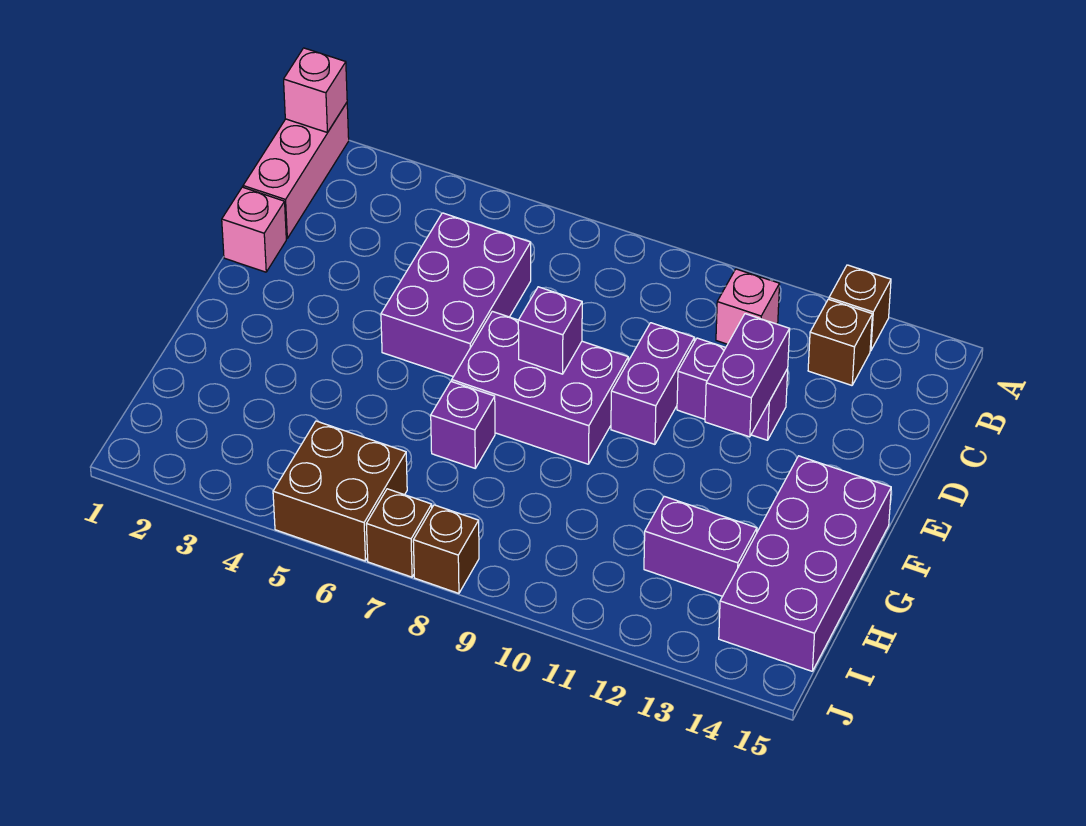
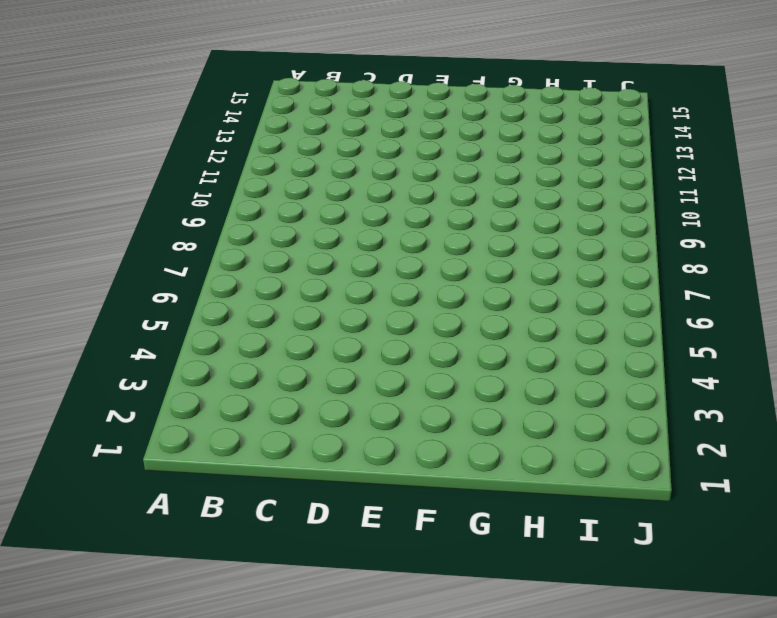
none -> pink 1x3 brick [243,103,349,238]
none -> brown 1x1 brick [829,265,891,351]
none -> pink 1x1 brick [716,269,780,344]

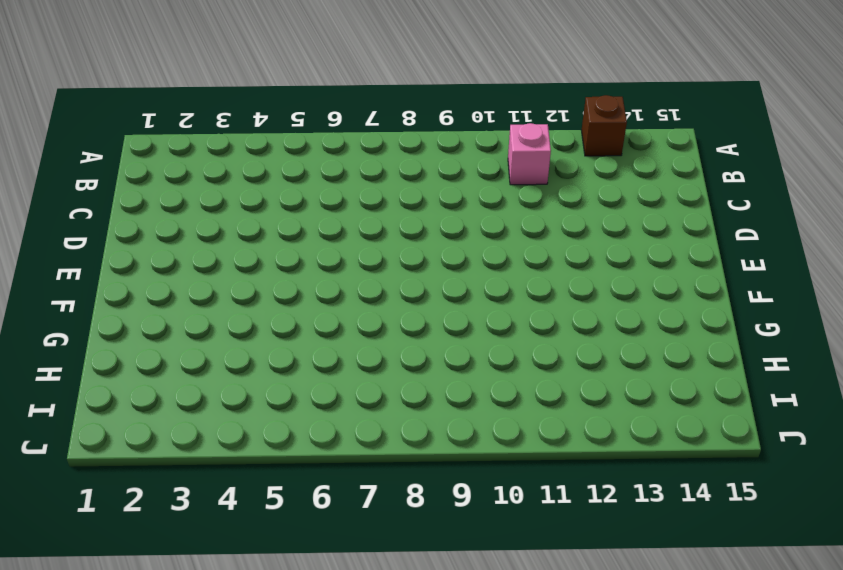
none -> pink 1x3 brick [243,103,349,238]
none -> brown 1x1 brick [808,299,872,385]
none -> purple 2x3 brick [381,213,531,377]

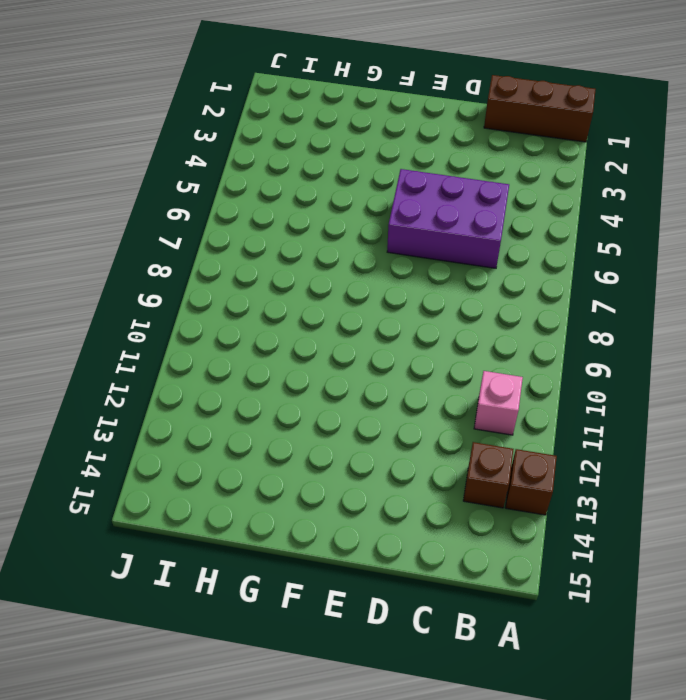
brown 1x3 brick [484,75,596,142] -> pink 1x3 brick [243,103,349,238]
none -> pink 1x1 brick [222,187,286,272]
none -> purple 1x2 brick [611,323,695,444]
none -> purple 1x2 brick [677,338,788,440]

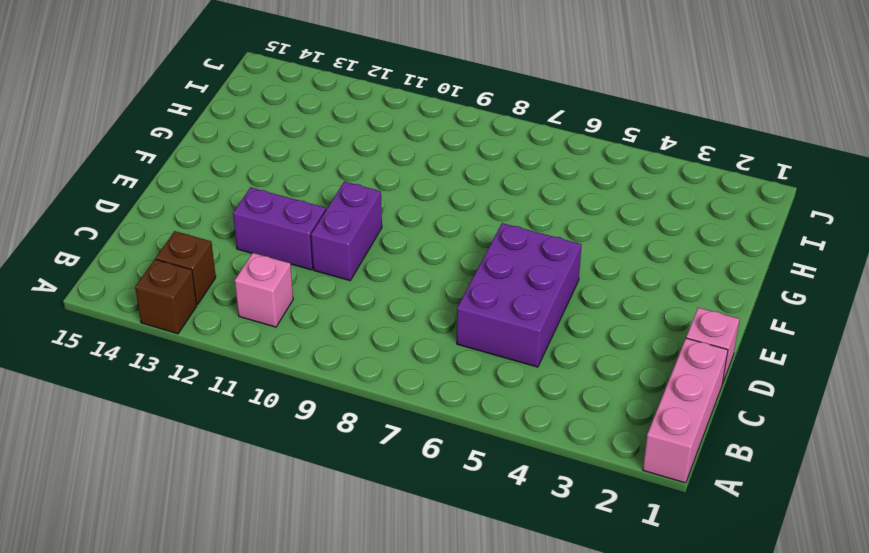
none -> purple 2x3 brick [452,311,628,464]
none -> purple 2x4 brick [719,456,891,671]
none -> purple 1x1 brick [431,381,495,468]

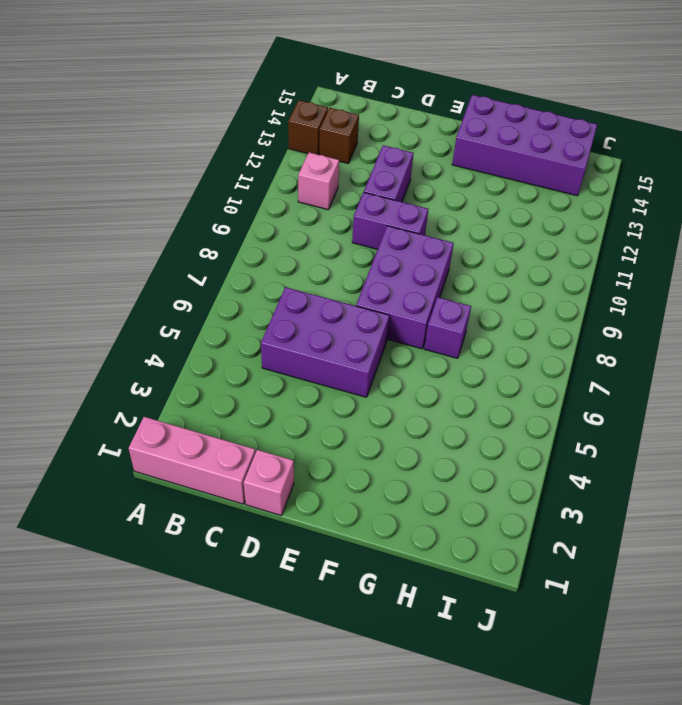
none -> purple 1x2 brick [644,496,757,596]
none -> brown 2x2 brick [273,421,407,561]
none -> brown 1x1 brick [366,489,432,577]

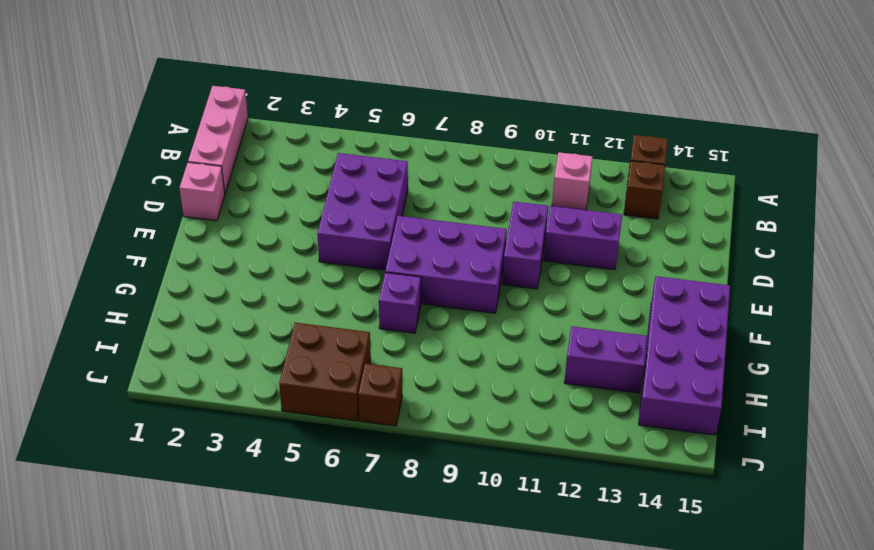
none -> brown 1x1 brick [413,505,479,593]
none -> pink 1x1 brick [284,48,347,133]
none -> purple 1x2 brick [705,314,790,437]

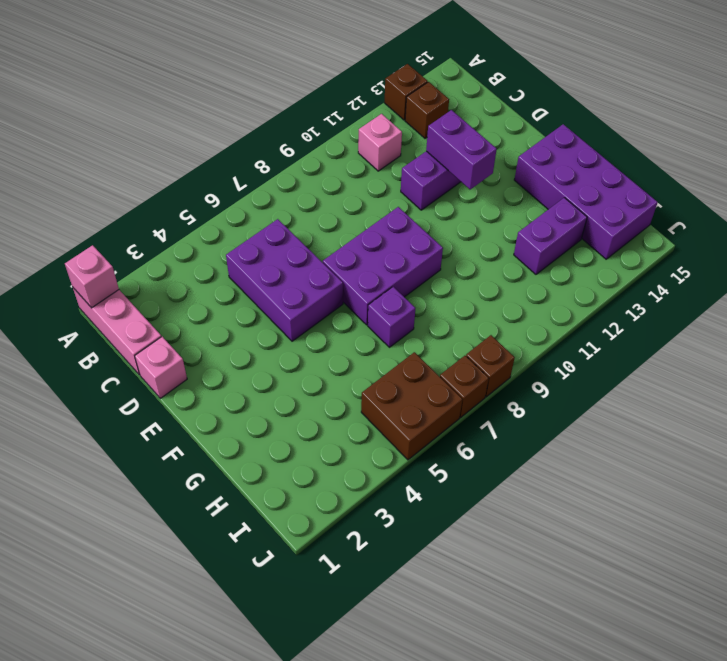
none -> purple 1x2 brick [611,323,695,444]
none -> purple 1x1 brick [518,287,582,374]

